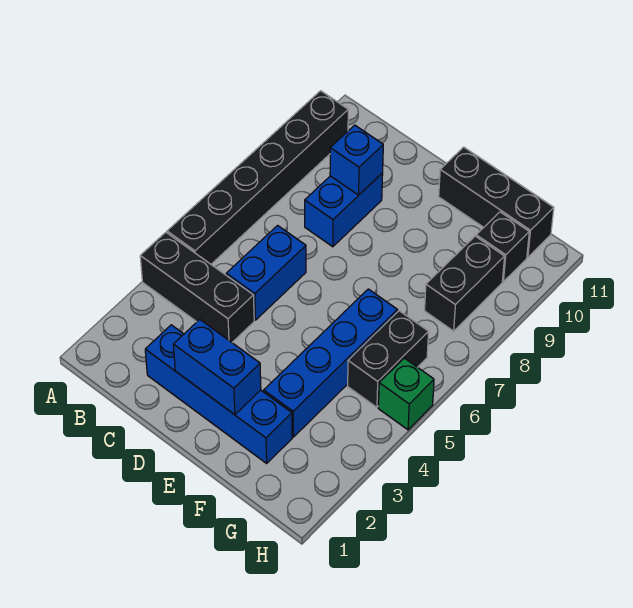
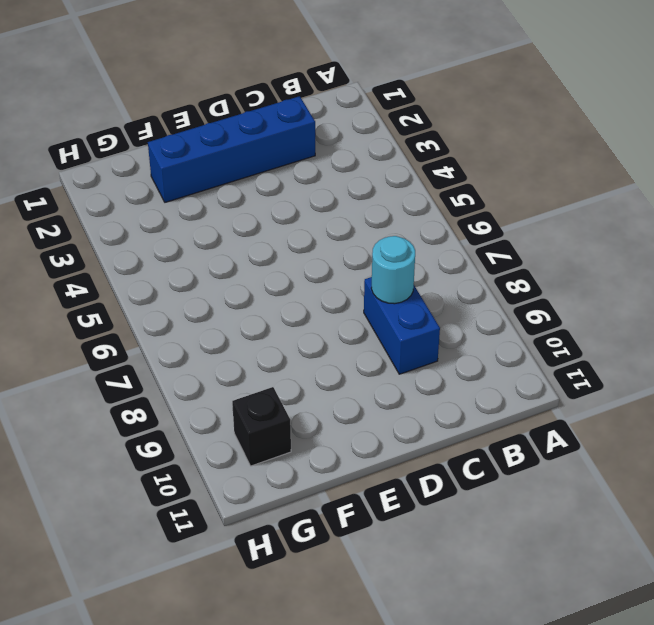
cyan 1x1 round brick [371,236,415,304] -> none
none -> black 1x3 brick [140,232,254,342]
none -> black 1x6 brick [167,91,348,264]
none -> blue 1x2 brick [226,226,306,320]

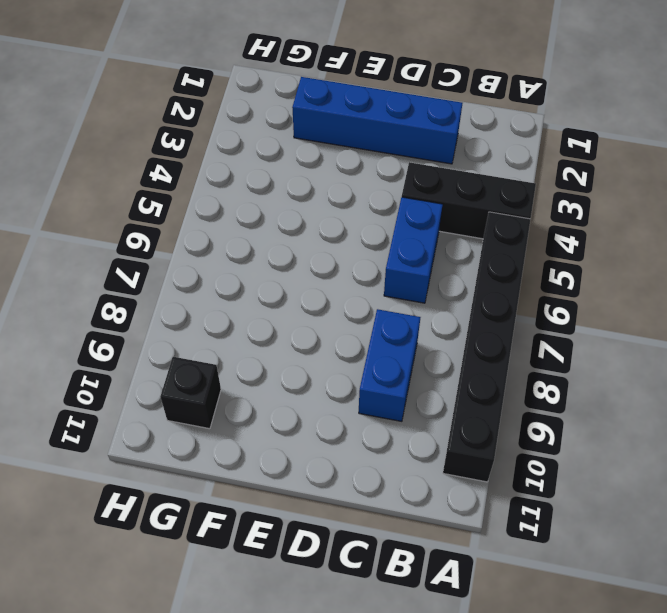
none -> black 1x3 brick [439,147,554,257]
none -> blue 1x4 brick [264,289,397,437]
none -> black 1x2 brick [348,311,429,407]

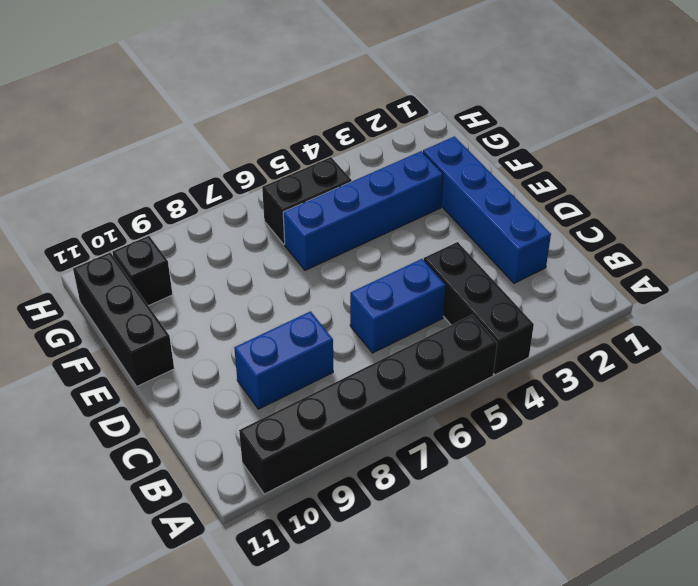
none -> black 1x2 brick [425,236,505,331]
none -> green 1x1 brick [378,358,434,430]
none -> blue 1x1 brick [330,125,383,195]

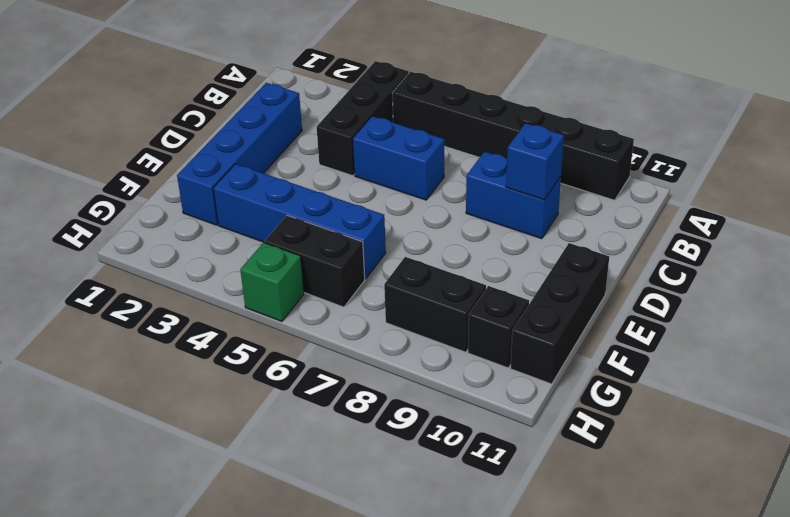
none -> blue 1x2 brick [173,320,261,415]

